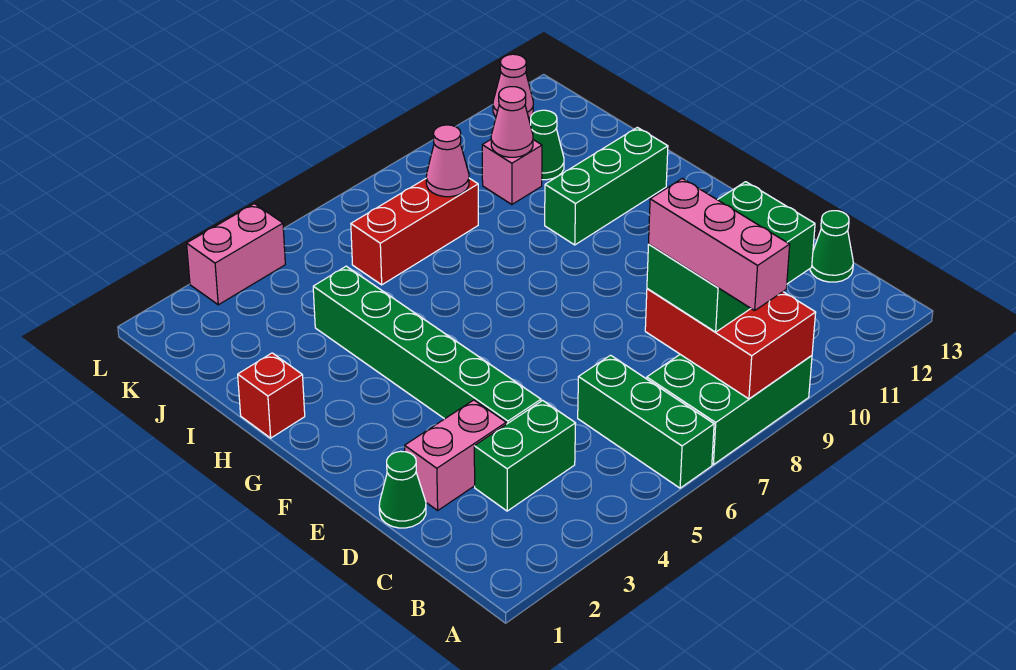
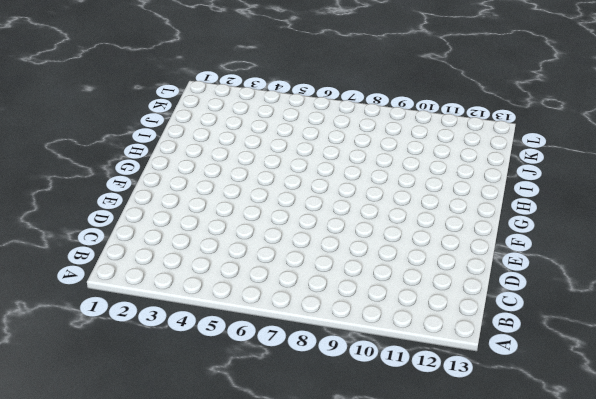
none -> green 1x3 brick [578,355,714,488]
none -> green 2x3 brick [647,355,812,465]
none -> green 1x2 brick [474,400,576,511]

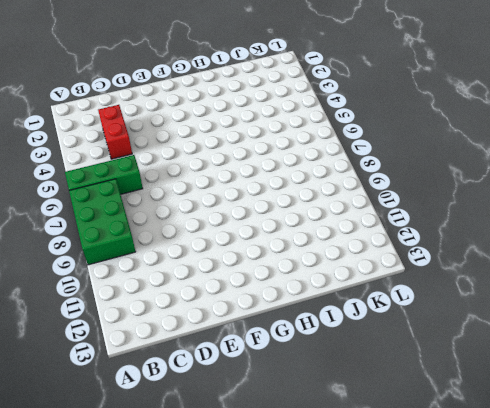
red 1x2 brick [98,105,132,159] -> green 1x2 brick [474,400,576,511]
none -> green 1x1 cone [810,211,853,282]
none -> green 1x1 cone [379,451,426,528]
none -> pink 1x2 brick [405,400,506,510]

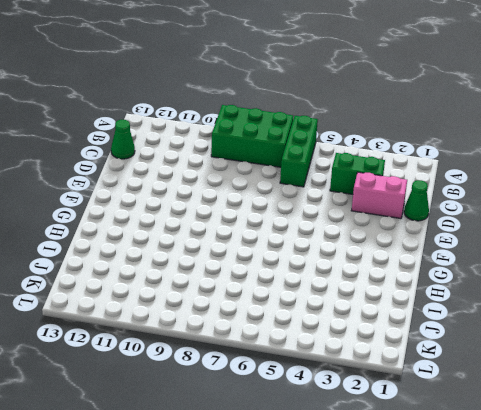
none -> green 1x6 brick [313,266,541,424]
none -> red 1x1 brick [238,353,305,438]
none -> green 1x3 brick [545,127,668,245]

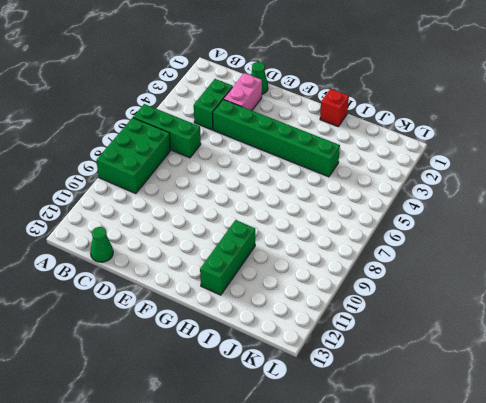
none -> red 1x3 brick [351,178,478,285]
none -> pink 1x1 brick [482,140,542,205]
none -> green 1x1 cone [531,110,564,180]

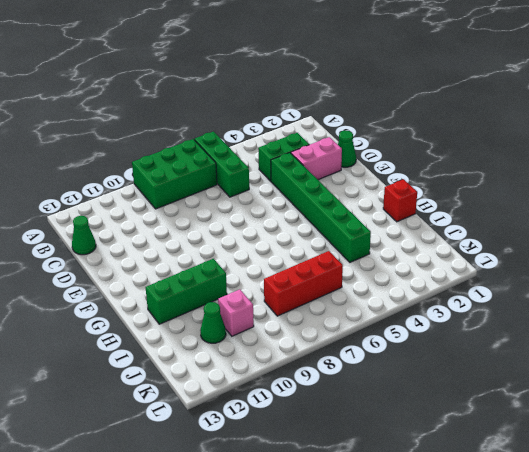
none -> pink 1x2 brick [187,204,285,305]
none -> pink 1x1 cone [493,54,533,118]
none -> red 2x3 brick [645,289,816,399]

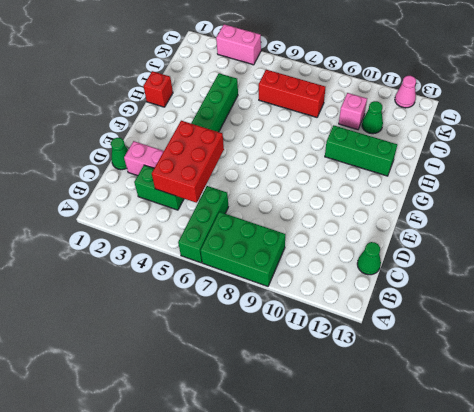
red 2x3 brick [152,121,224,203] -> red 2x3 brick moved to [645,289,816,399]
none -> pink 1x1 cone [426,125,469,197]
none -> pink 1x1 cone [491,87,533,157]
none -> green 2x3 brick [647,182,815,332]

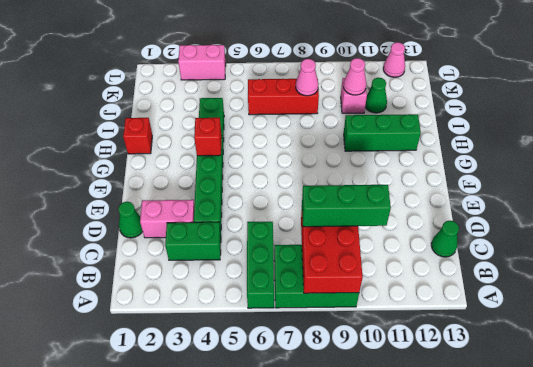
green 1x3 brick [302,185,391,227] -> green 2x3 brick [647,182,815,332]
red 1x1 brick [194,118,222,156] -> none
none -> pink 1x3 brick [649,178,790,311]

